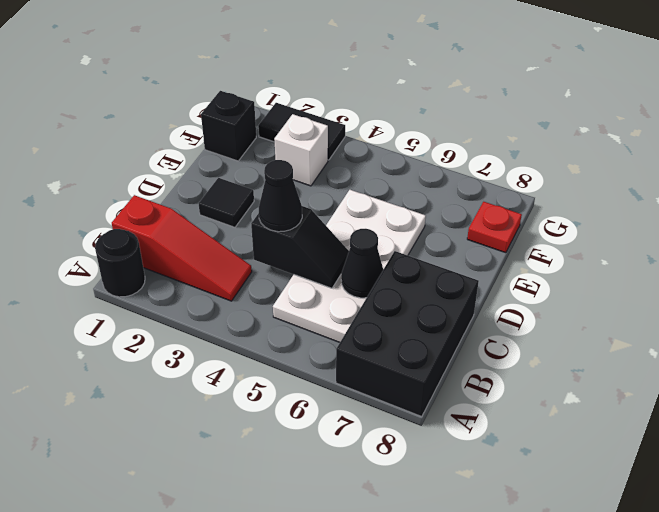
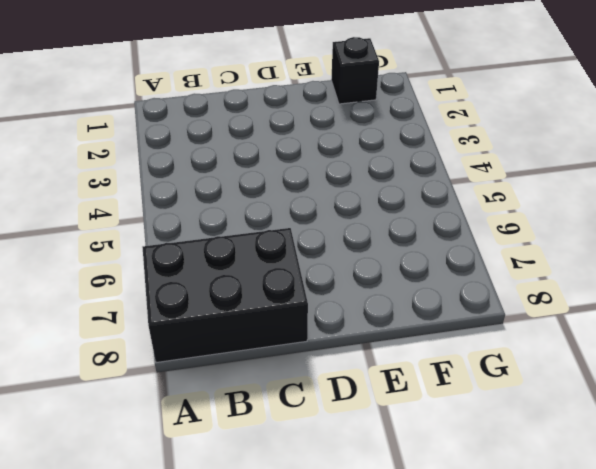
none -> black 1x1 round brick [95,229,145,297]
none -> red 1x3 slope [112,195,252,301]
none -> white 2x4 plate [273,190,426,342]

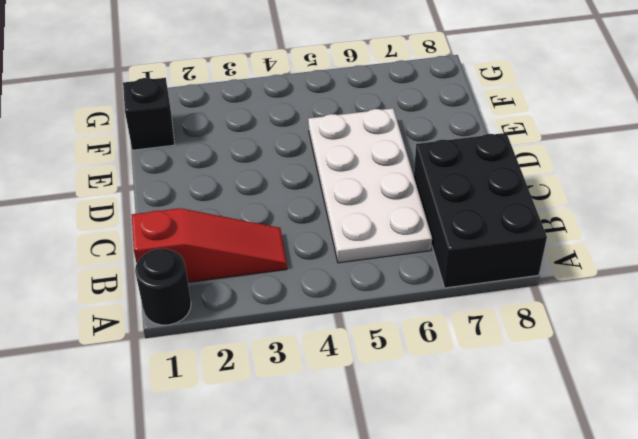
none -> black 1x1 tile [199,178,254,227]
none -> white 1x1 brick [274,114,328,186]
none -> red 1x1 plate [467,202,522,253]

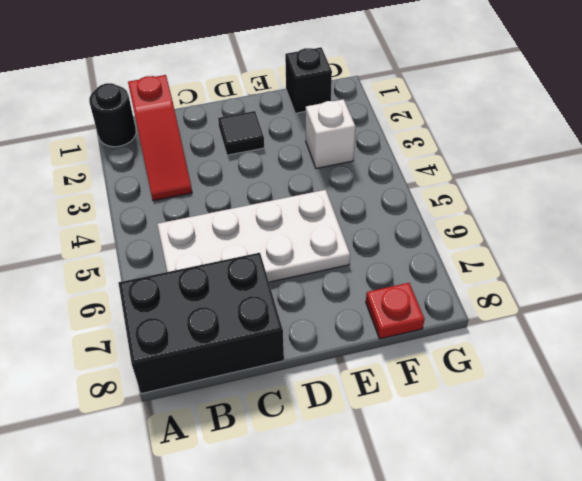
none -> black 1x2 tile [258,103,345,160]
none -> black 1x2 slope [251,206,349,288]
none -> black 1x1 cone [341,229,383,298]

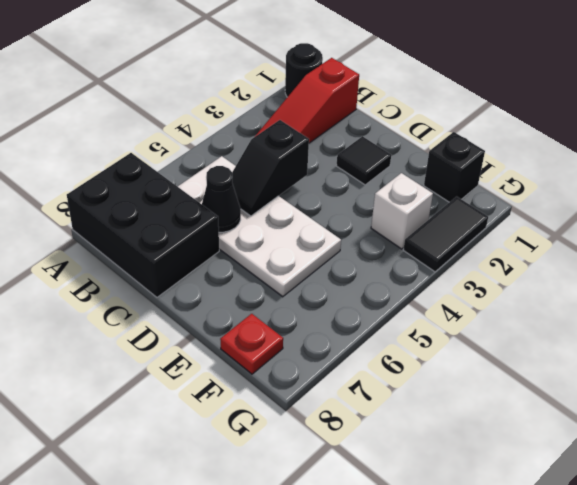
none -> black 1x1 cone [259,160,302,232]

